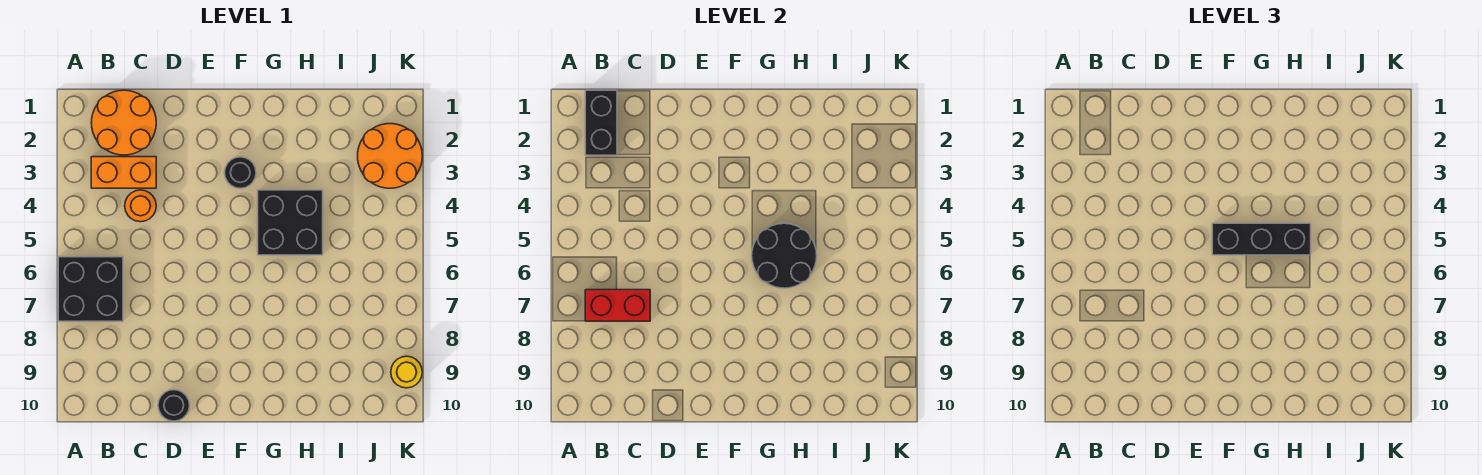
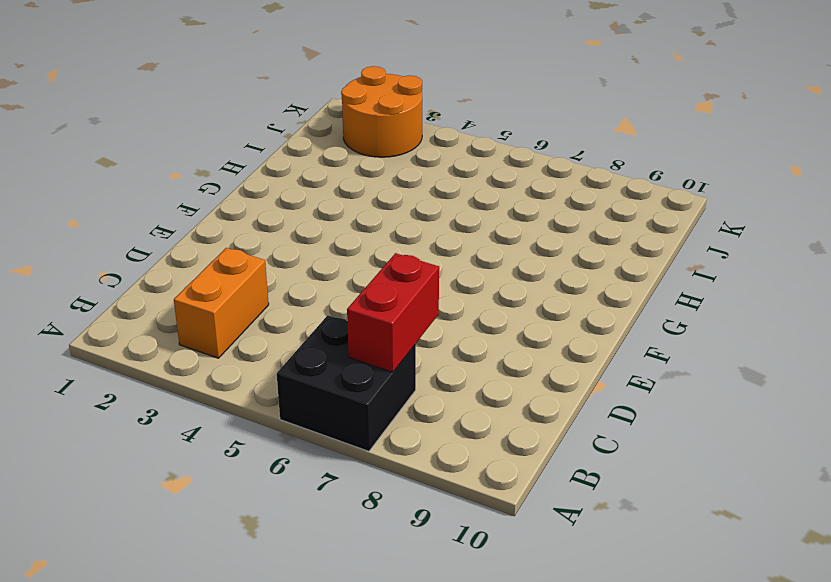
none -> orange 2x2 round brick [91,90,156,155]
none -> orange 1x1 round brick [125,190,156,222]
none -> black 1x1 round brick [158,390,190,421]

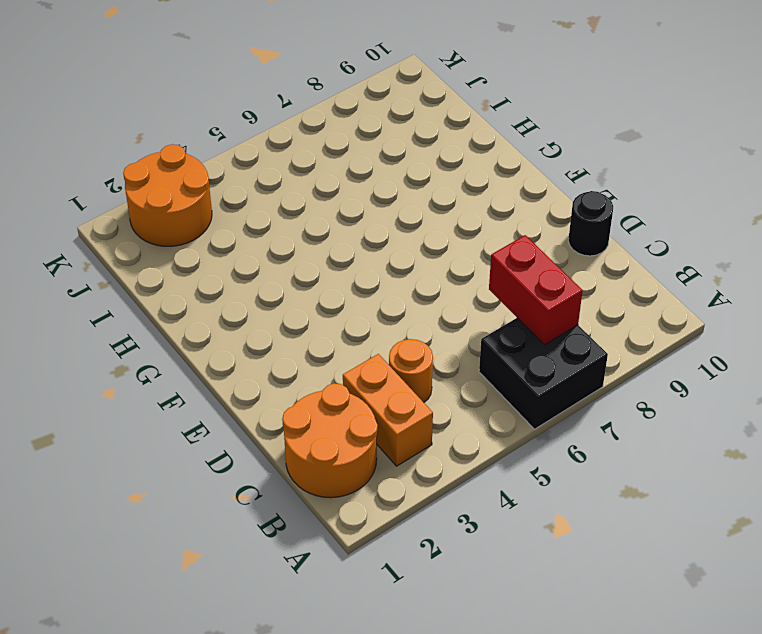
none -> black 1x1 round brick [225,157,256,188]
none -> black 2x2 brick [258,190,323,255]
none -> yellow 1x1 round brick [391,356,422,388]

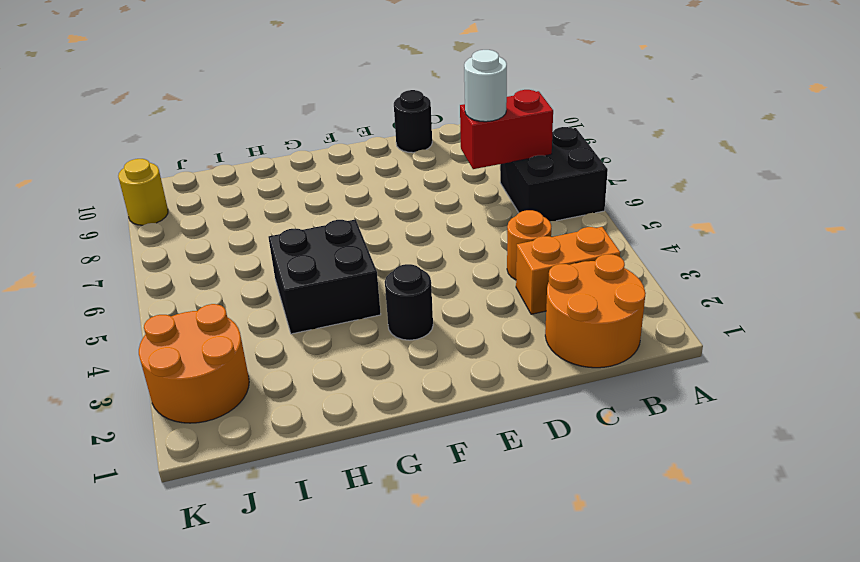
white 1x1 round brick [464,50,507,122] -> none
none -> black 1x2 brick [585,90,617,155]
none -> black 2x2 round brick [752,223,817,288]
none -> black 1x3 brick [1212,223,1311,255]

